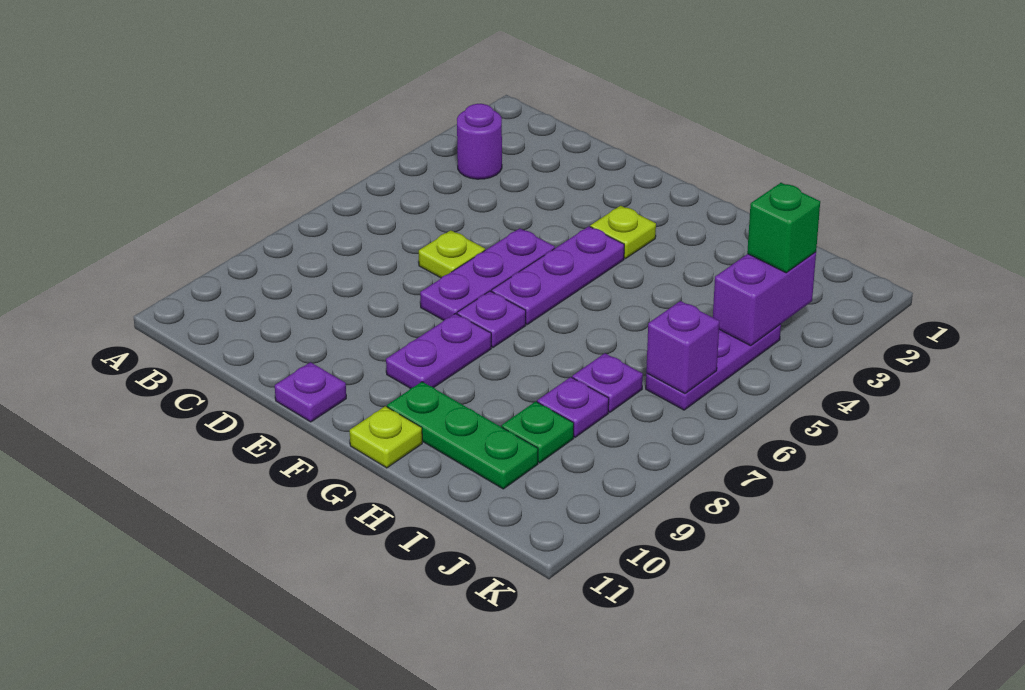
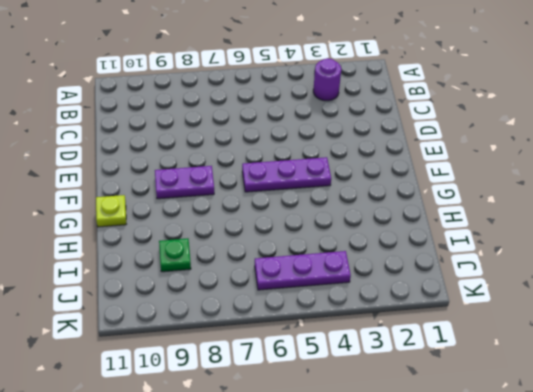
none -> lime 1x1 plate [419,230,485,278]
none -> purple 1x3 plate [420,228,555,320]
none -> purple 1x1 plate [275,362,346,422]

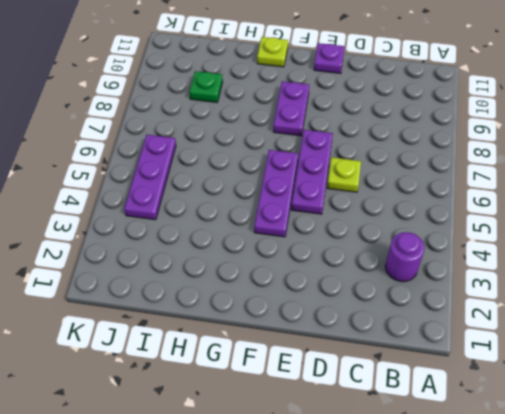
none -> lime 1x1 plate [590,206,656,259]
none -> purple 1x1 plate [457,291,526,348]
none -> green 1x3 plate [387,382,538,489]

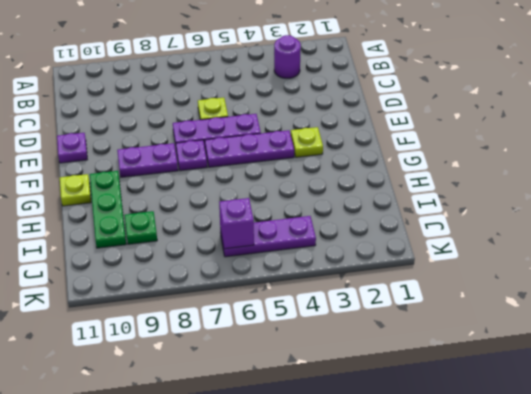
none -> purple 1x1 plate [572,353,643,412]
none -> purple 1x1 plate [537,377,609,437]
none -> purple 1x2 brick [713,252,816,346]

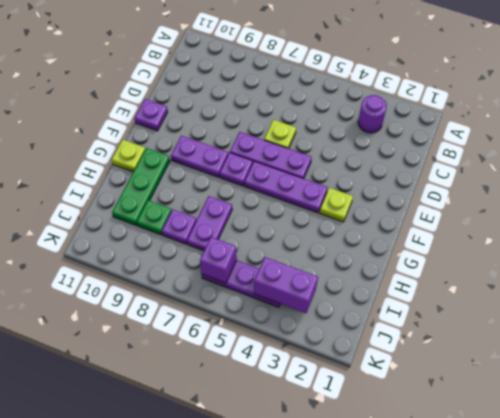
purple 1x2 plate [187,196,232,251] -> purple 1x1 plate [572,353,643,412]
none -> green 1x1 brick [747,183,820,273]

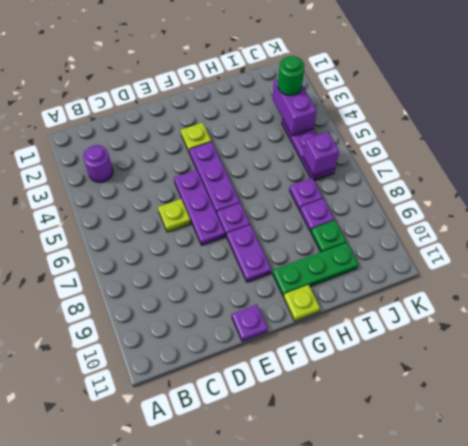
green 1x1 round brick [278,56,305,96] -> green 1x1 brick [747,183,820,273]

